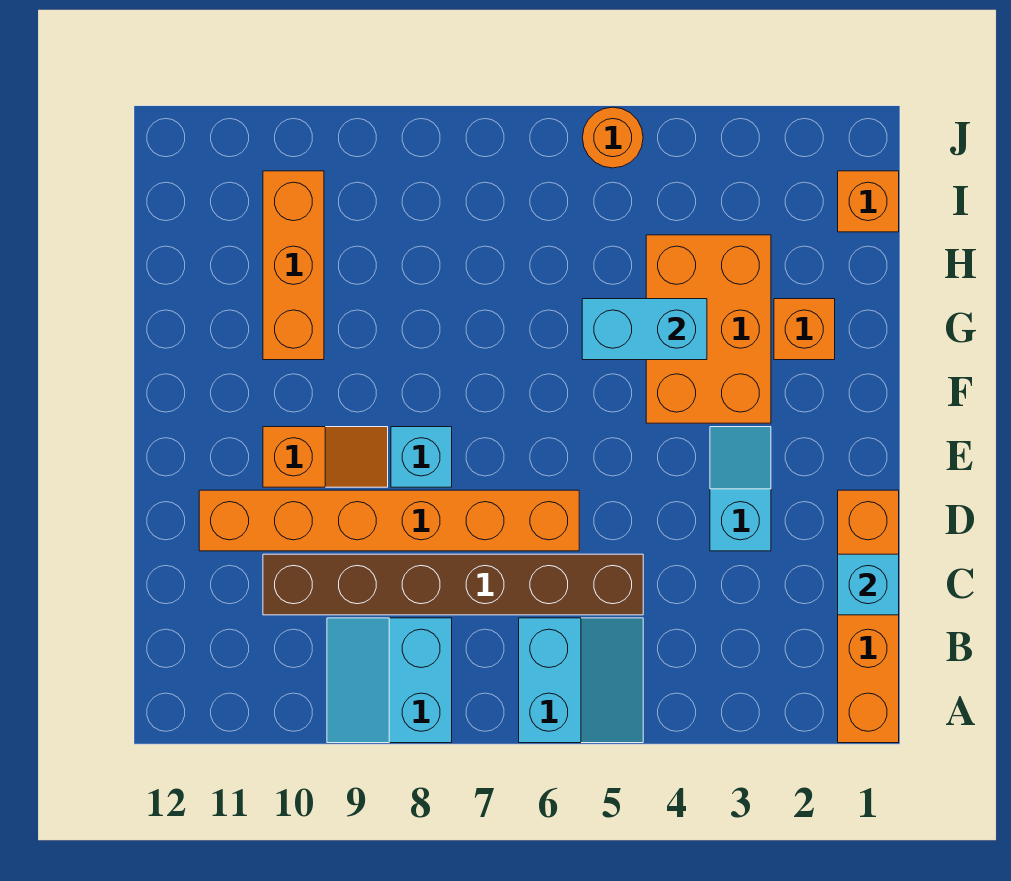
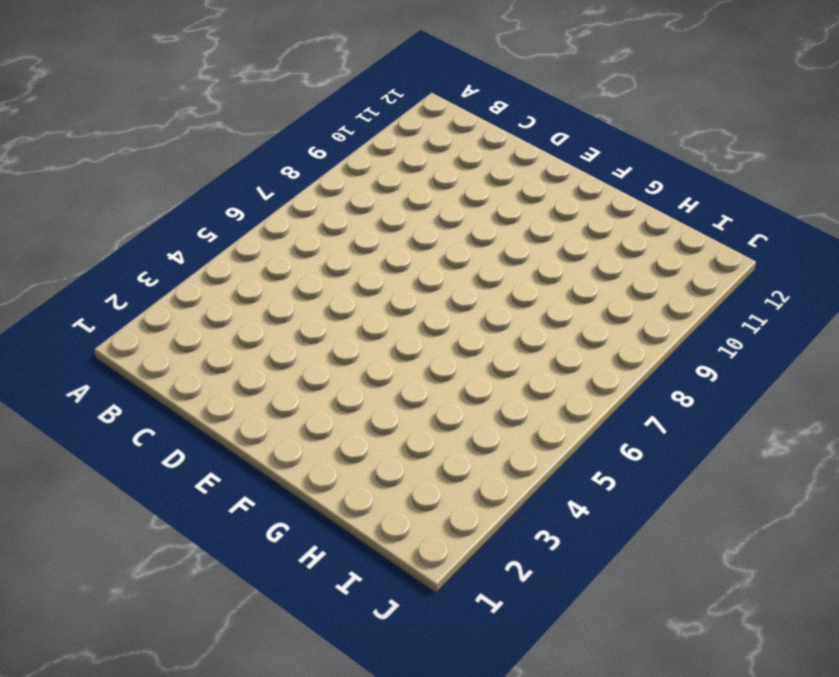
none -> orange 1x4 brick [838,490,899,743]
none -> cyan 2x2 slope [519,618,643,743]
none -> cyan 2x2 slope [327,618,452,743]

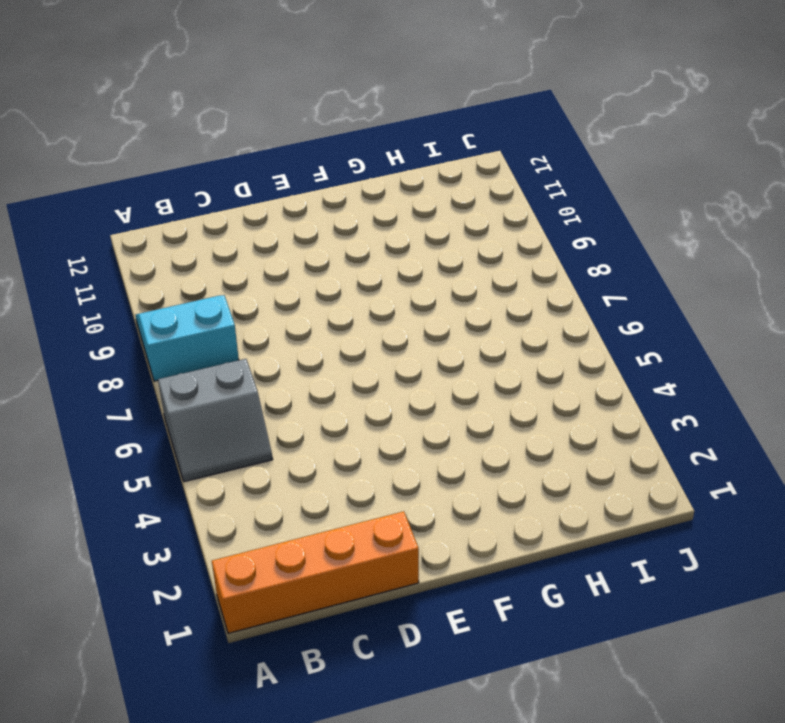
grey 2x2 slope [158,359,273,482] -> cyan 2x2 slope [519,618,643,743]
none -> brown 1x6 brick [263,554,643,615]
none -> cyan 1x2 slope [710,427,771,551]
none -> orange 1x6 brick [199,490,579,551]

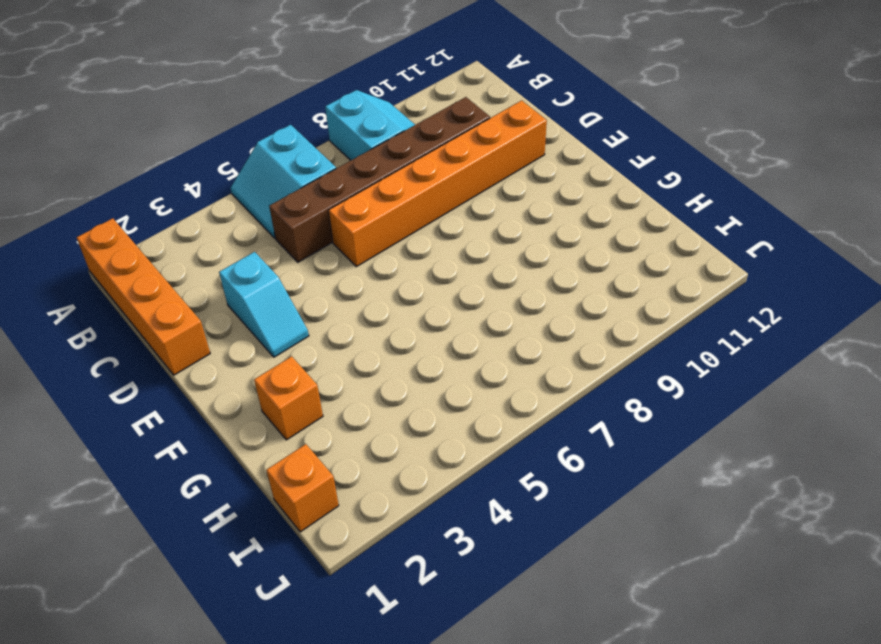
none -> cyan 1x1 brick [391,427,452,487]
none -> orange 1x2 slope [263,427,388,487]
none -> orange 2x3 brick [646,235,771,423]

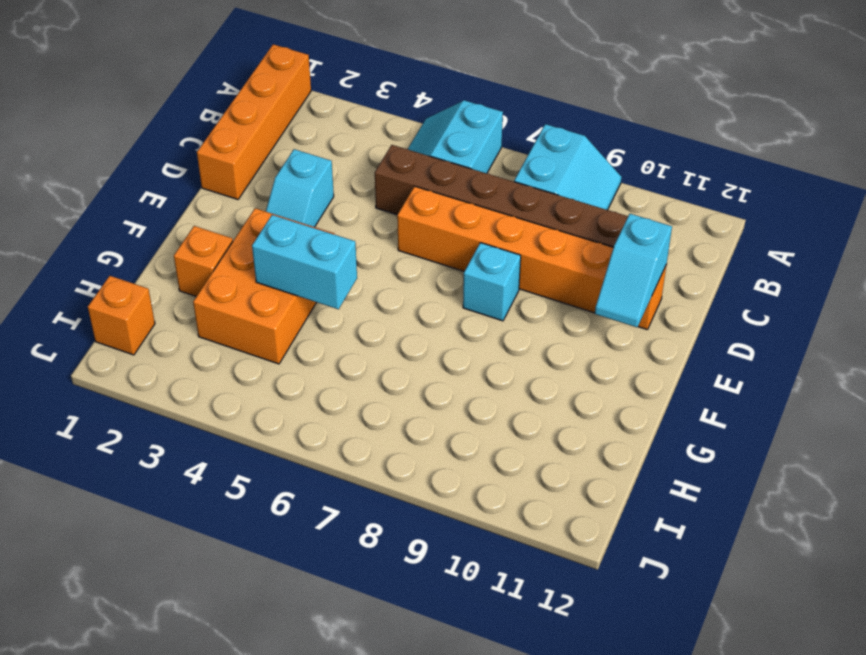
cyan 1x2 slope [595,214,672,327] -> none
none -> orange 1x2 slope [263,427,388,487]
none -> orange 1x3 brick [263,171,324,360]
none -> orange 1x1 round brick [582,107,643,168]

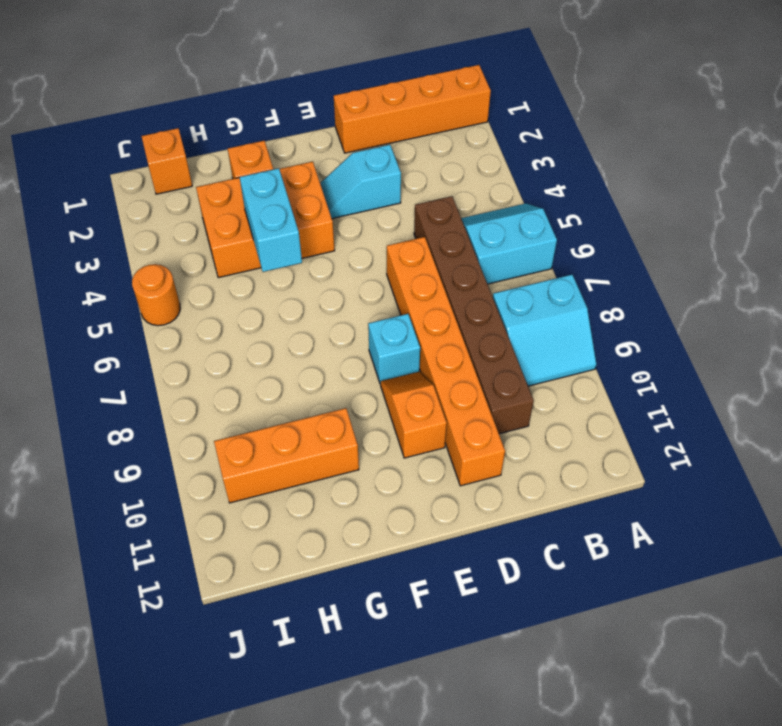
none -> cyan 1x1 brick [838,554,899,615]

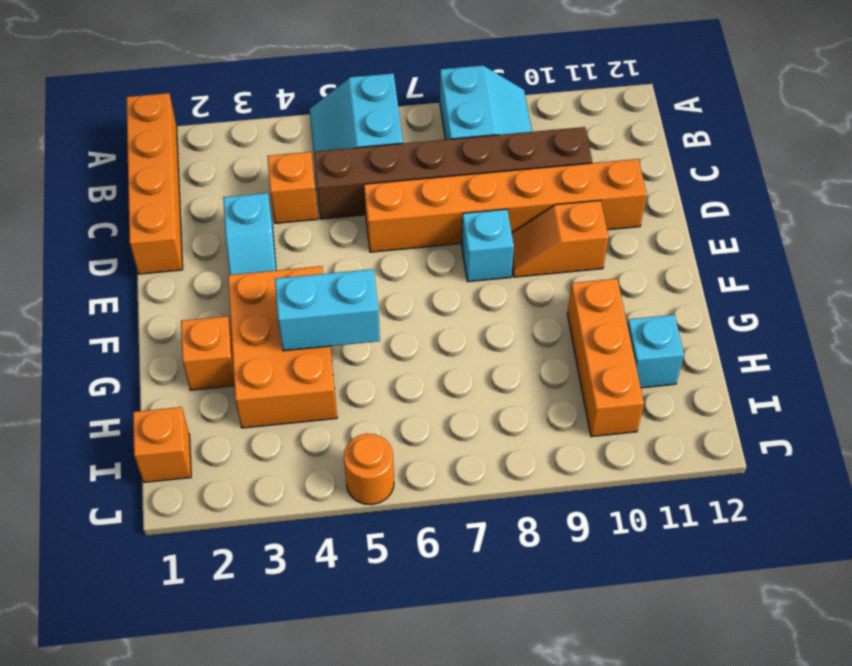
orange 1x1 brick [267,152,318,223] -> none
cyan 1x1 brick [627,315,684,388] -> cyan 1x1 brick moved to [838,554,899,615]

